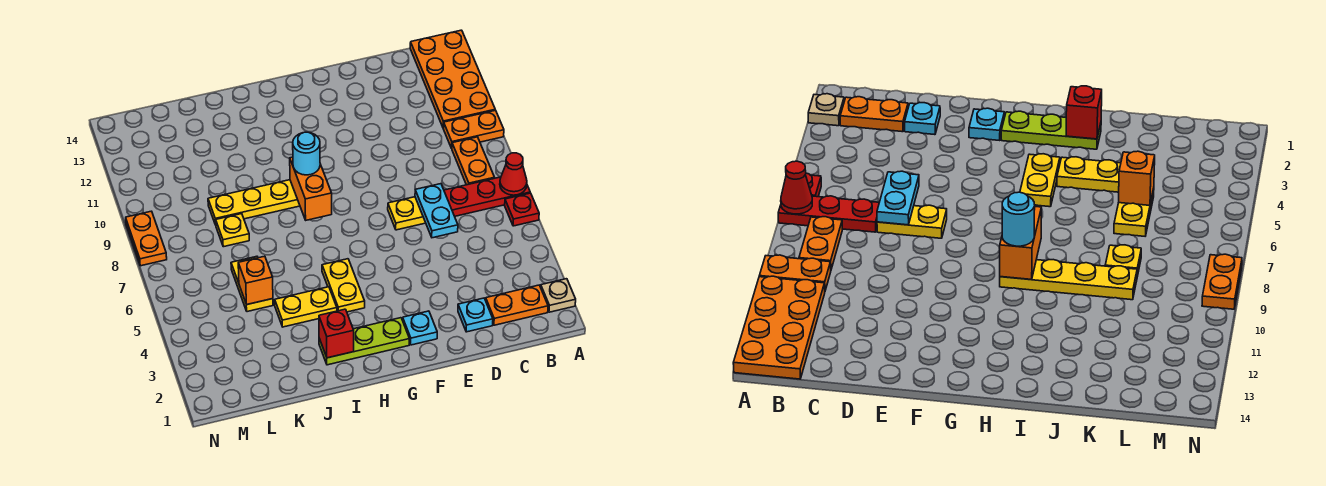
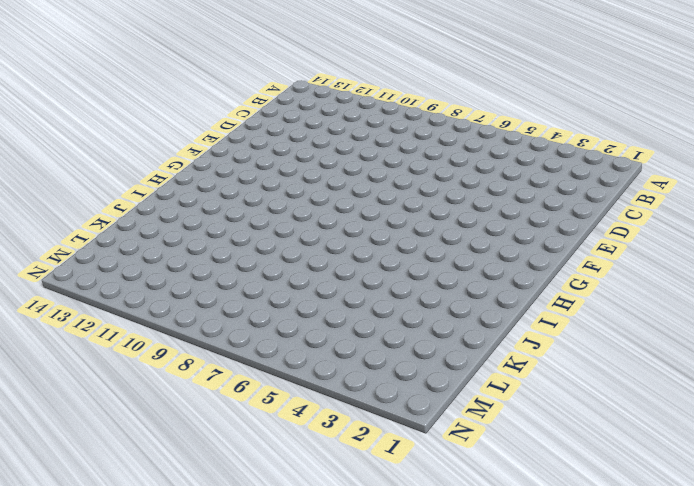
none -> tan 1x1 plate [541,279,576,312]
none -> red 1x1 plate [505,193,539,226]
none -> red 1x3 plate [444,177,530,216]

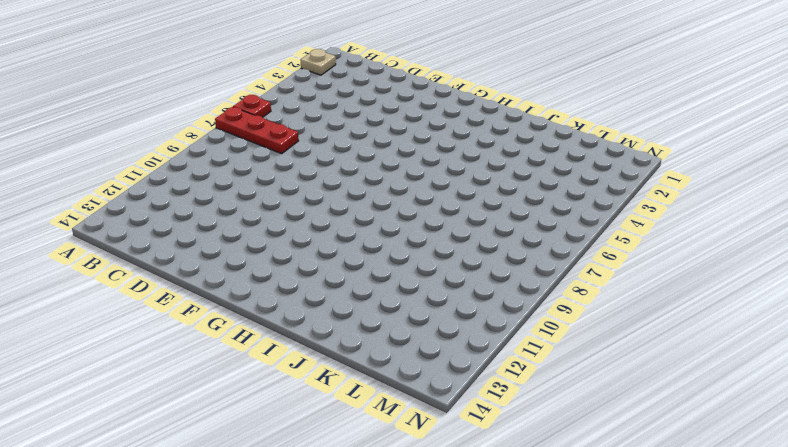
none -> orange 1x2 plate [443,110,504,148]
none -> orange 2x4 plate [410,30,495,128]
none -> orange 1x2 plate [486,285,548,325]

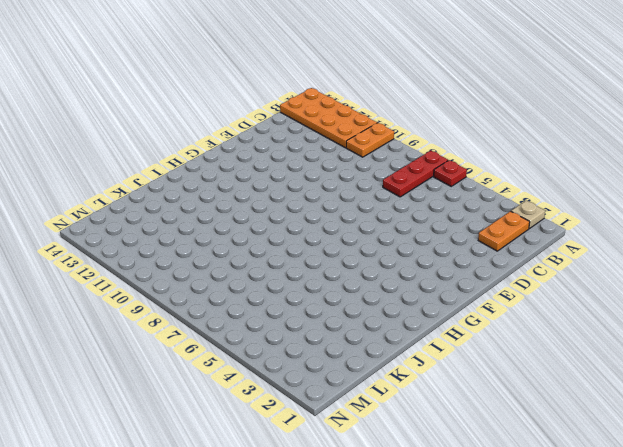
none -> orange 1x2 plate [452,137,495,185]
none -> cyan 1x1 plate [458,298,493,332]
none -> yellow 1x2 plate [388,197,426,230]

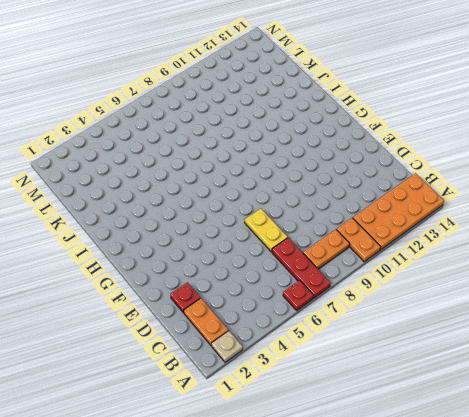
red 1x1 plate [170,282,200,313] -> cyan 1x1 plate [458,298,493,332]
none -> cyan 1x1 plate [403,311,437,345]
none -> lime 1x3 plate [319,318,409,365]
none -> yellow 1x2 plate [322,259,365,312]

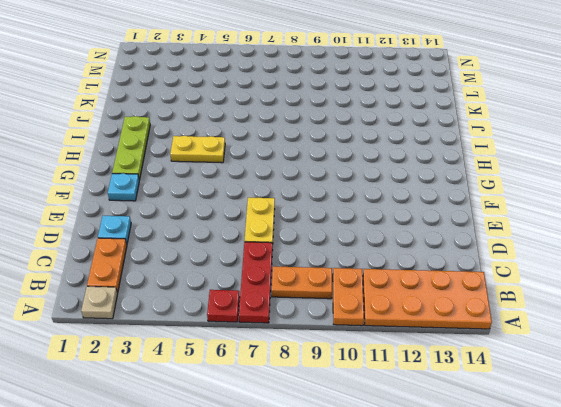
none -> yellow 1x4 plate [208,180,300,225]
none -> yellow 1x2 plate [275,287,337,327]
none -> yellow 1x2 plate [231,256,273,312]

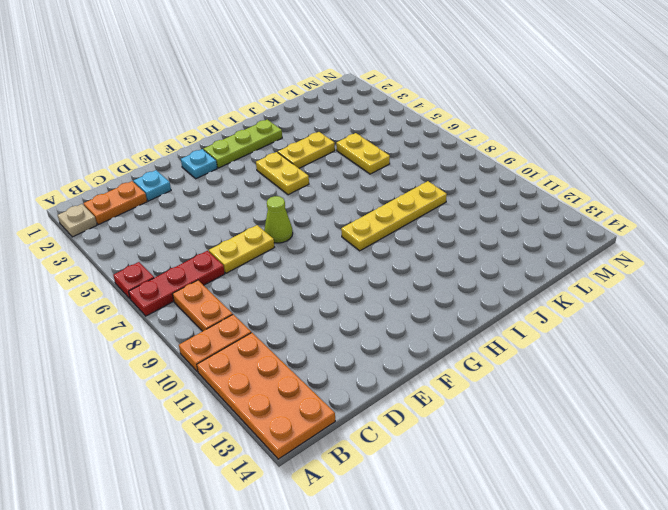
lime 1x1 cone [264,196,293,243] -> none
none -> yellow 1x1 plate [216,214,249,247]
none -> orange 1x2 plate [126,211,167,266]
none -> red 1x1 cone [500,153,527,195]

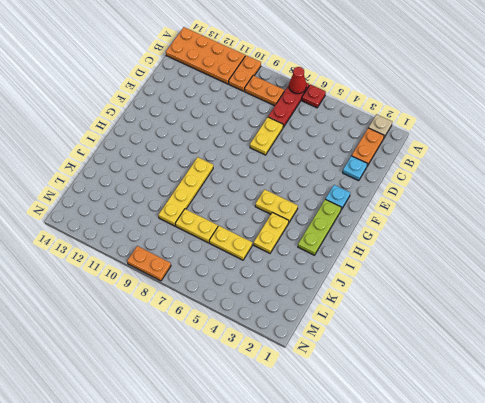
yellow 1x2 plate [175,209,218,243] -> yellow 1x1 plate [216,214,249,247]
none -> cyan 1x2 plate [415,184,458,238]
none -> orange 1x2 brick [290,157,332,220]
none -> red 1x1 brick [319,309,354,358]

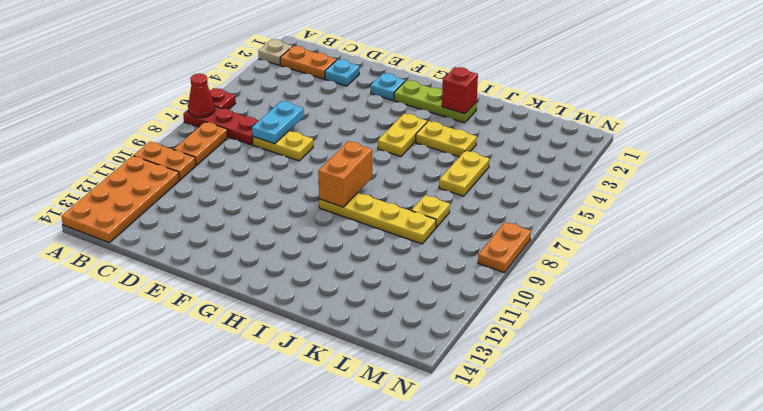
none -> orange 1x1 brick [238,256,273,305]
none -> cyan 1x1 round brick [293,132,320,175]

